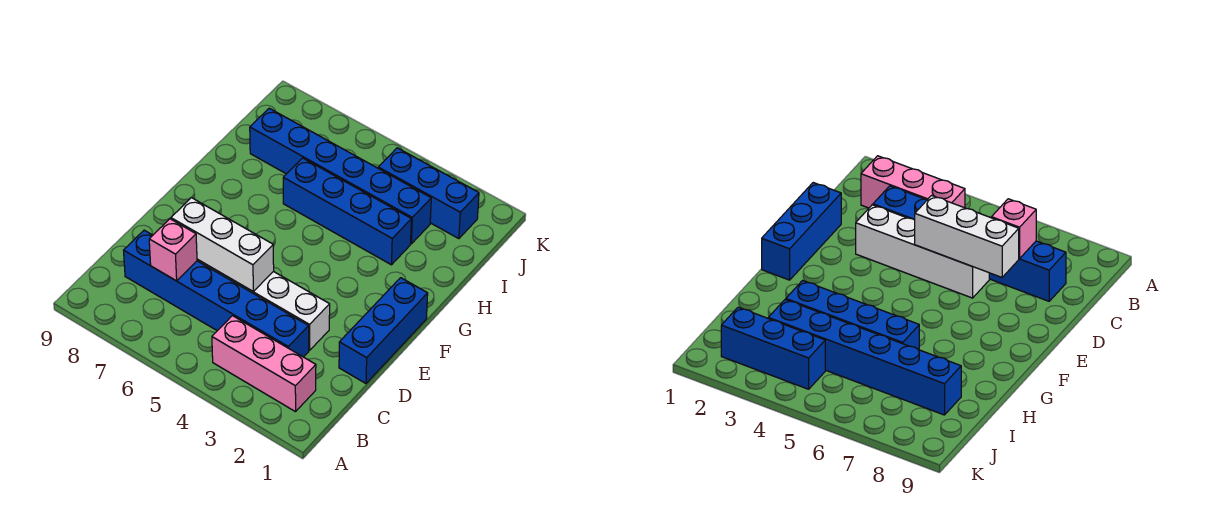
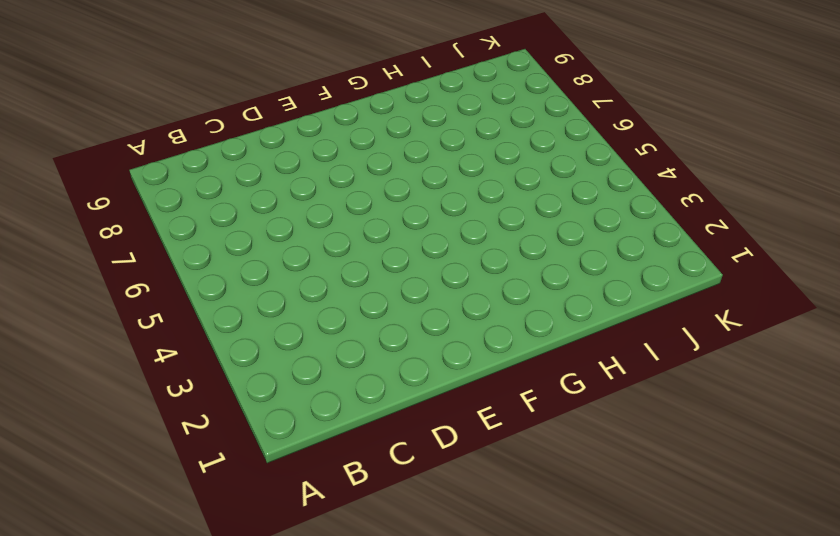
none -> pink 1x3 brick [212,316,316,412]
none -> blue 1x6 brick [124,230,309,357]

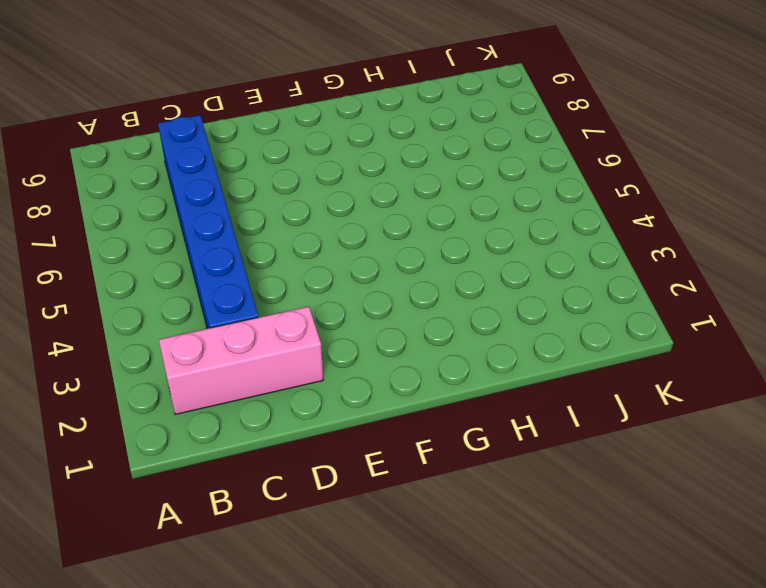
pink 1x3 brick [159,307,323,415] -> pink 1x3 brick turned to [212,316,316,412]
none -> blue 1x3 brick [339,278,428,383]
none -> white 1x4 brick [200,261,330,351]

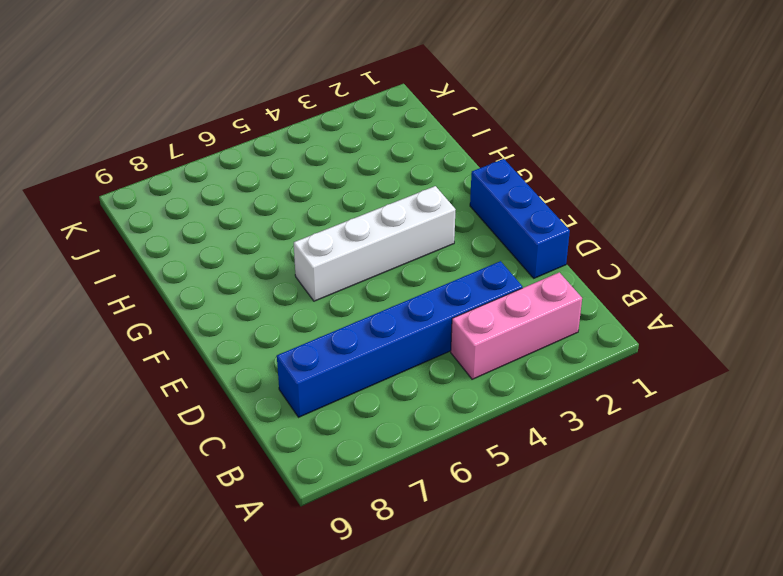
white 1x4 brick [294,186,456,301] -> white 1x4 brick moved to [200,261,330,351]
none -> blue 1x4 brick [283,158,411,265]
none -> blue 1x6 brick [250,108,431,244]

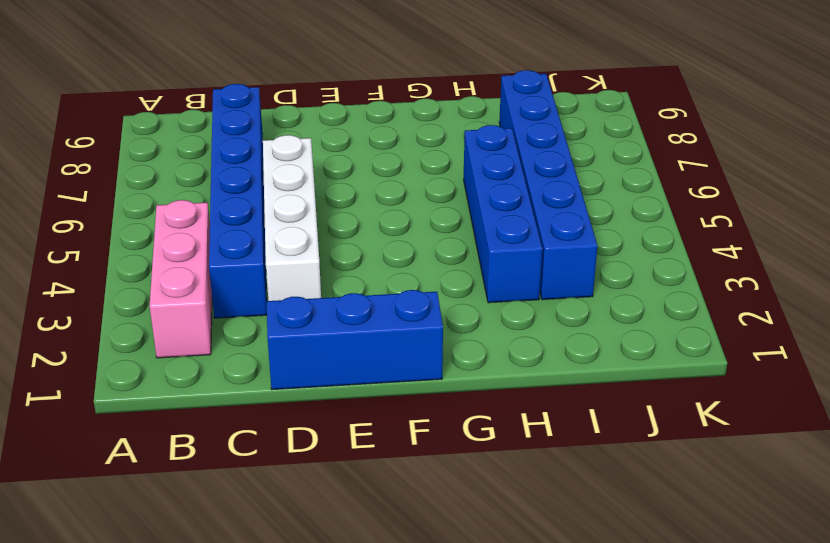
none -> blue 1x3 brick [378,148,479,239]
none -> pink 1x1 brick [149,219,197,281]

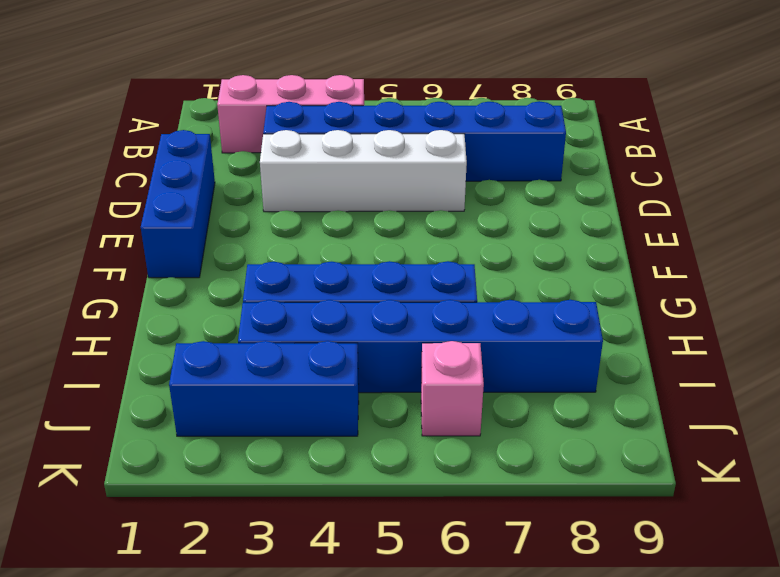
pink 1x1 brick [421,341,484,436] -> pink 1x1 brick moved to [149,219,197,281]
none -> white 1x3 brick [171,198,274,292]

